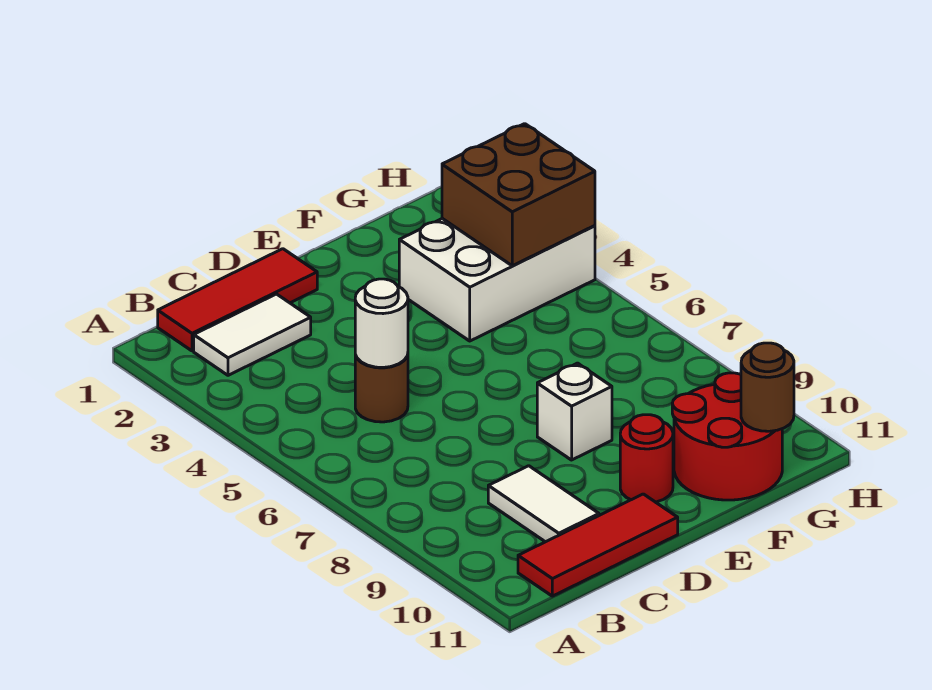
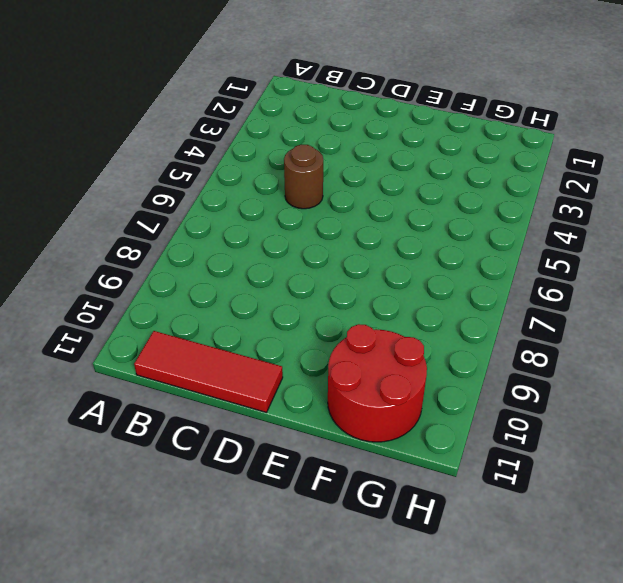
none -> red 1x3 tile [158,249,317,351]
none -> white 1x2 tile [194,294,311,375]
none -> white 1x2 tile [488,466,599,542]

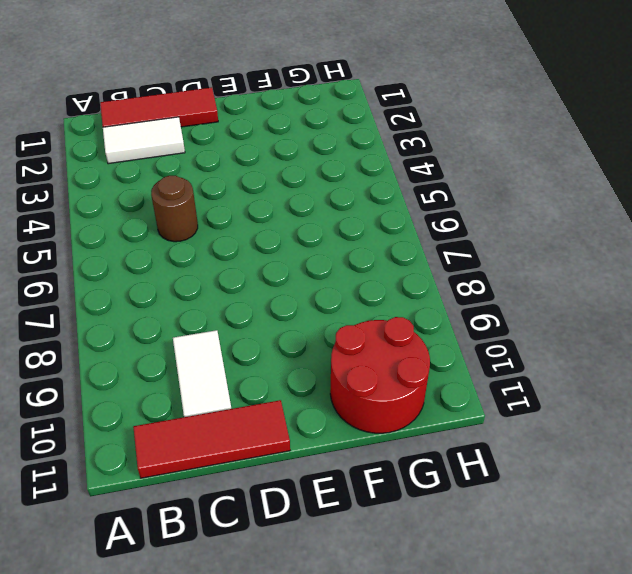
none -> white 1x1 brick [537,363,612,460]
none -> red 1x1 round brick [620,415,673,502]
none -> white 2x3 brick [399,218,595,341]

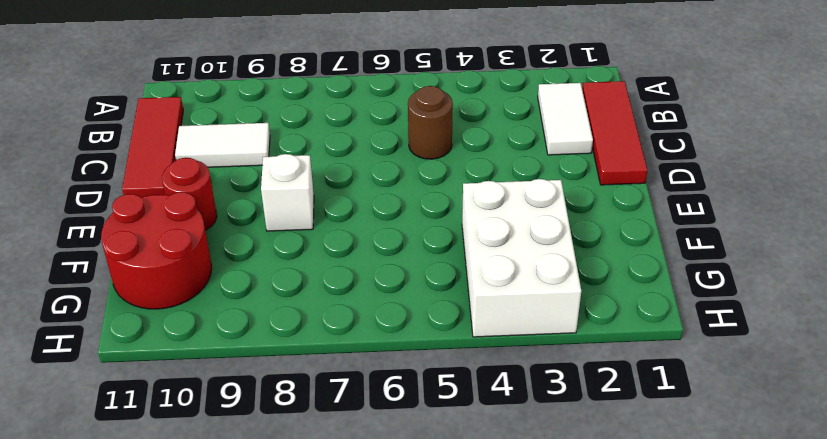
none -> white 1x1 round brick [355,279,408,367]
none -> brown 2x2 brick [442,124,595,266]
none -> brown 1x1 round brick [741,343,794,431]

